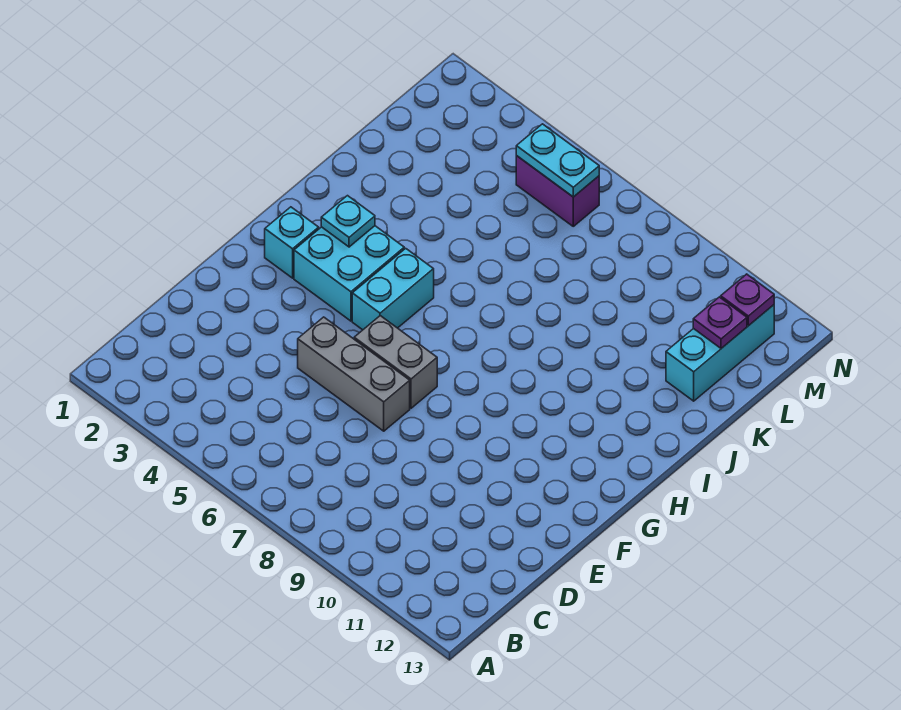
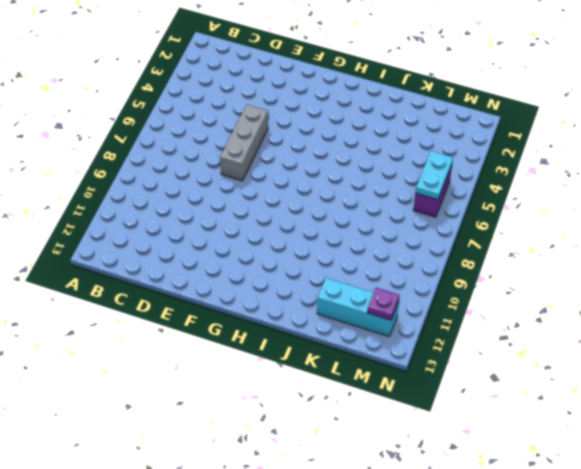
none -> grey 1x2 brick [354,316,437,408]
none -> cyan 1x1 brick [265,207,319,278]

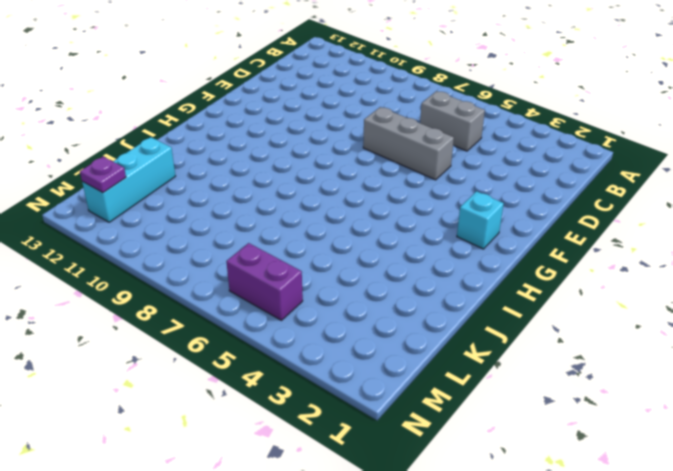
grey 1x2 brick [420,91,485,151] -> grey 1x2 brick moved to [354,316,437,408]
none -> cyan 2x2 brick [294,226,404,321]
none -> cyan 1x2 brick [352,248,434,330]

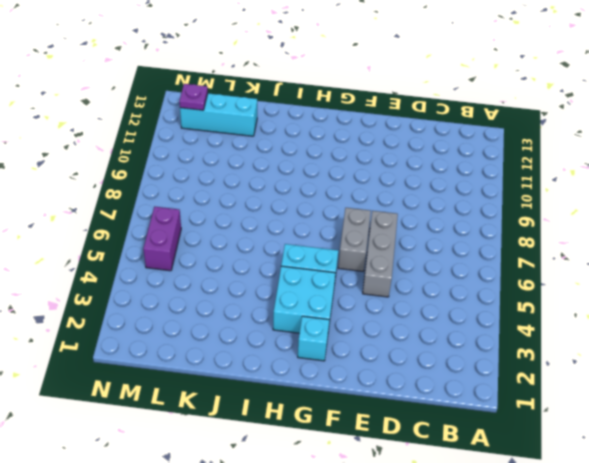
none -> cyan 1x1 plate [321,196,375,247]
none -> purple 1x1 plate [693,297,747,348]

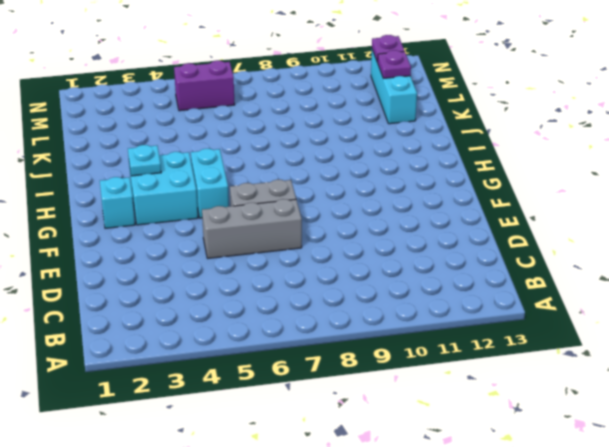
none -> cyan 1x2 plate [516,124,599,197]

